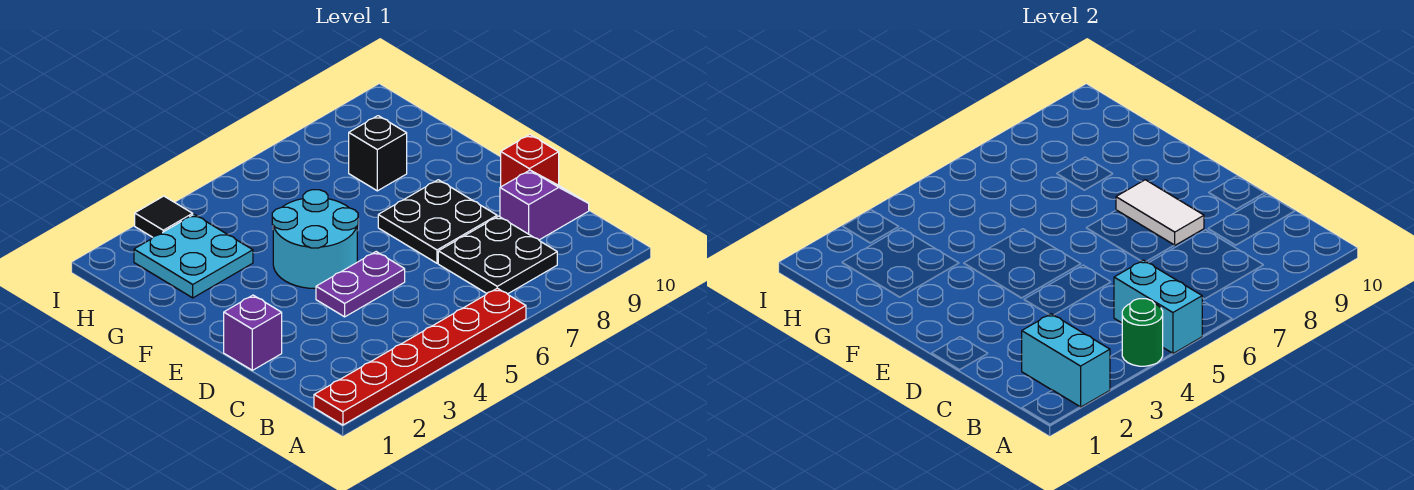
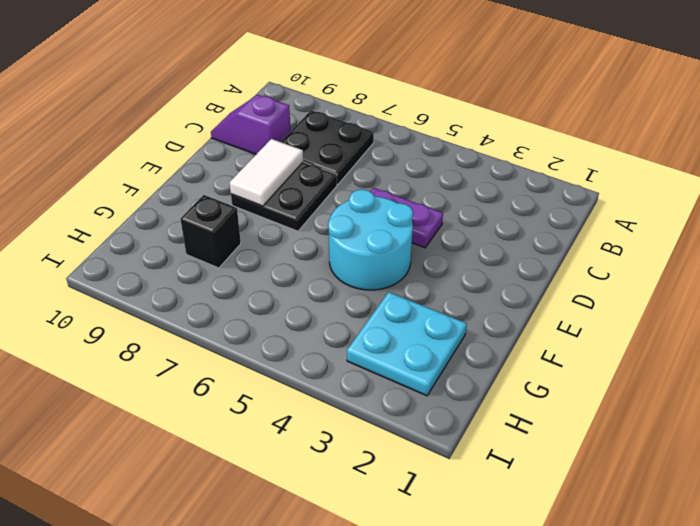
none -> red 1x6 plate [314,288,526,425]
none -> purple 1x1 brick [224,295,282,370]
none -> red 1x1 brick [501,135,559,187]

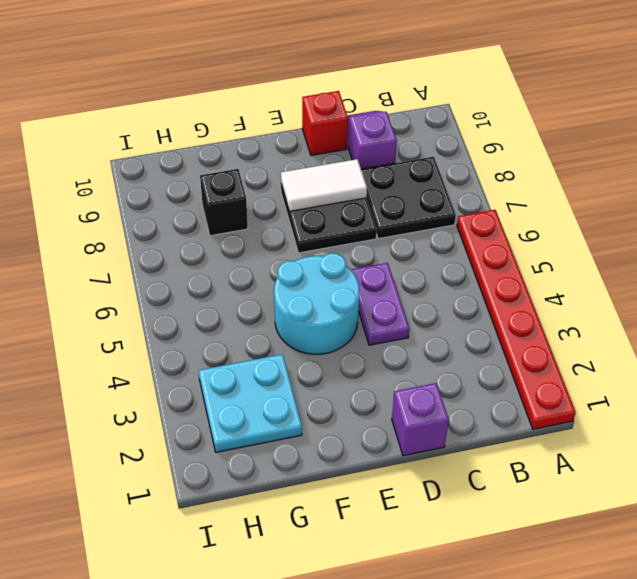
none -> black 1x1 tile [135,196,193,237]
none -> cyan 1x2 brick [1022,314,1110,407]
none -> green 1x1 round brick [1122,299,1163,366]

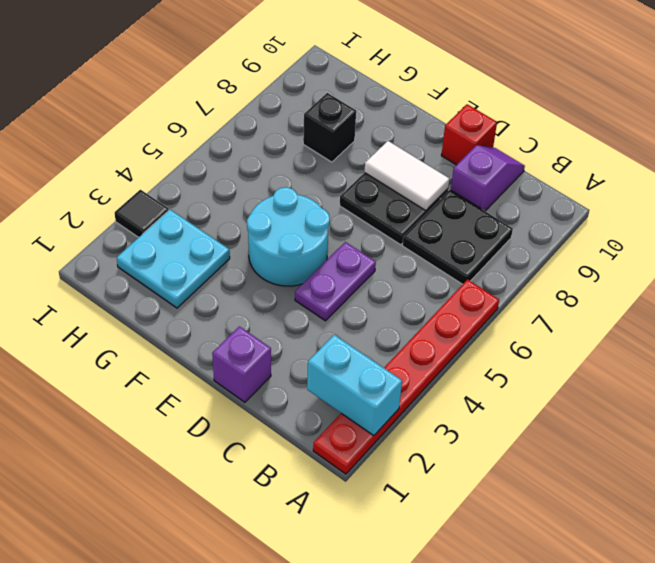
none -> green 1x1 round brick [1122,299,1163,366]
none -> cyan 1x2 brick [1114,260,1202,354]

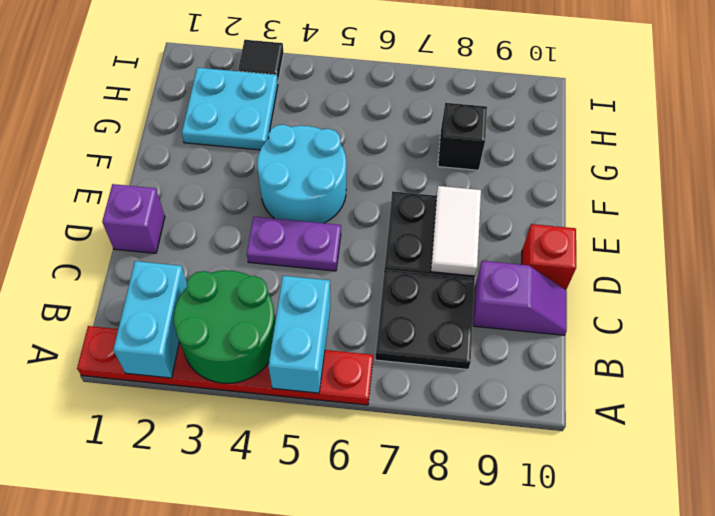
green 2x2 round brick [174,270,275,383] -> green 1x1 round brick [1122,299,1163,366]

